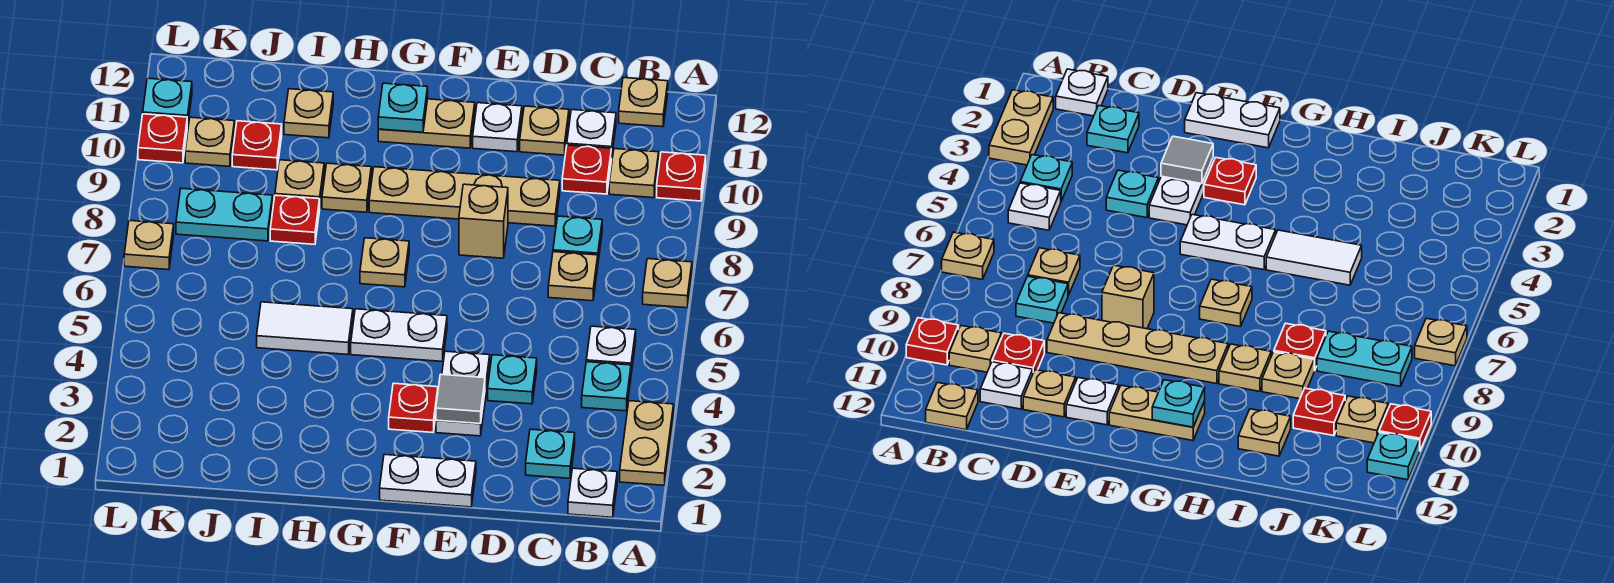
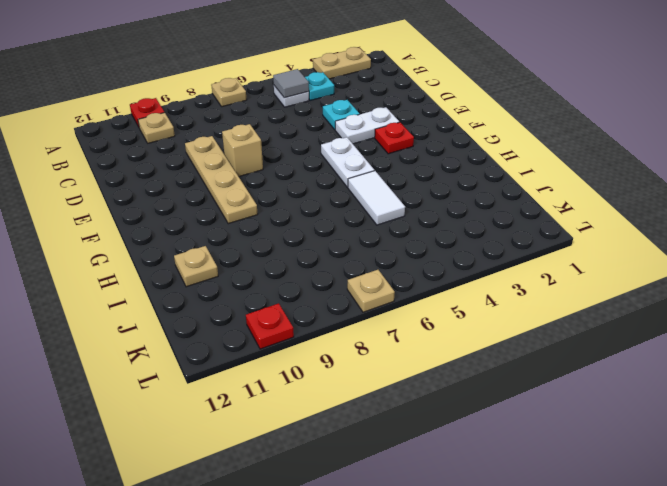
grey 1x1 tile [273,69,309,98] -> grey 1x1 tile moved to [436,374,485,424]
none -> white 1x1 plate [568,468,617,517]
none -> tan 1x1 plate [619,77,668,127]
none -> cyan 1x1 plate [526,429,575,478]
none -> tan 1x1 plate [548,252,598,301]

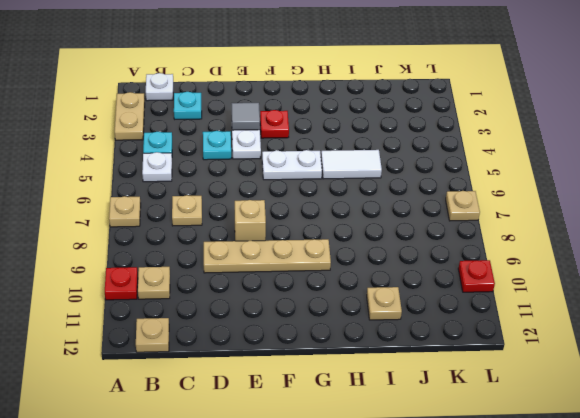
none -> cyan 1x1 plate [553,216,602,261]
none -> red 1x1 plate [562,145,612,194]
none -> white 1x1 plate [567,110,616,153]
none -> tan 1x1 plate [520,106,569,155]

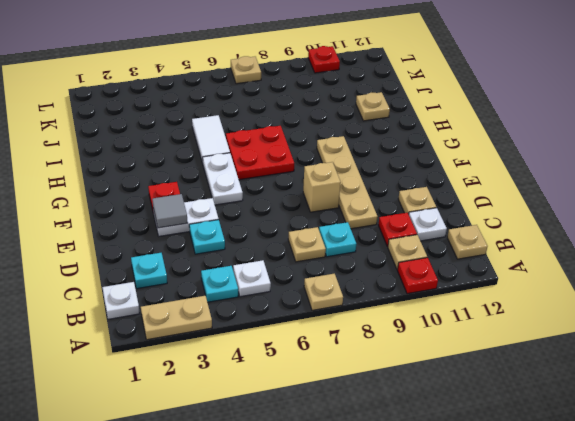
red 2x2 plate [226,126,294,180] -> tan 1x1 plate [360,238,409,287]
none -> white 1x2 plate [380,454,476,507]
none -> white 1x1 plate [473,103,522,152]
none -> tan 1x2 plate [378,99,475,148]
none -> tan 1x1 plate [322,163,371,212]

